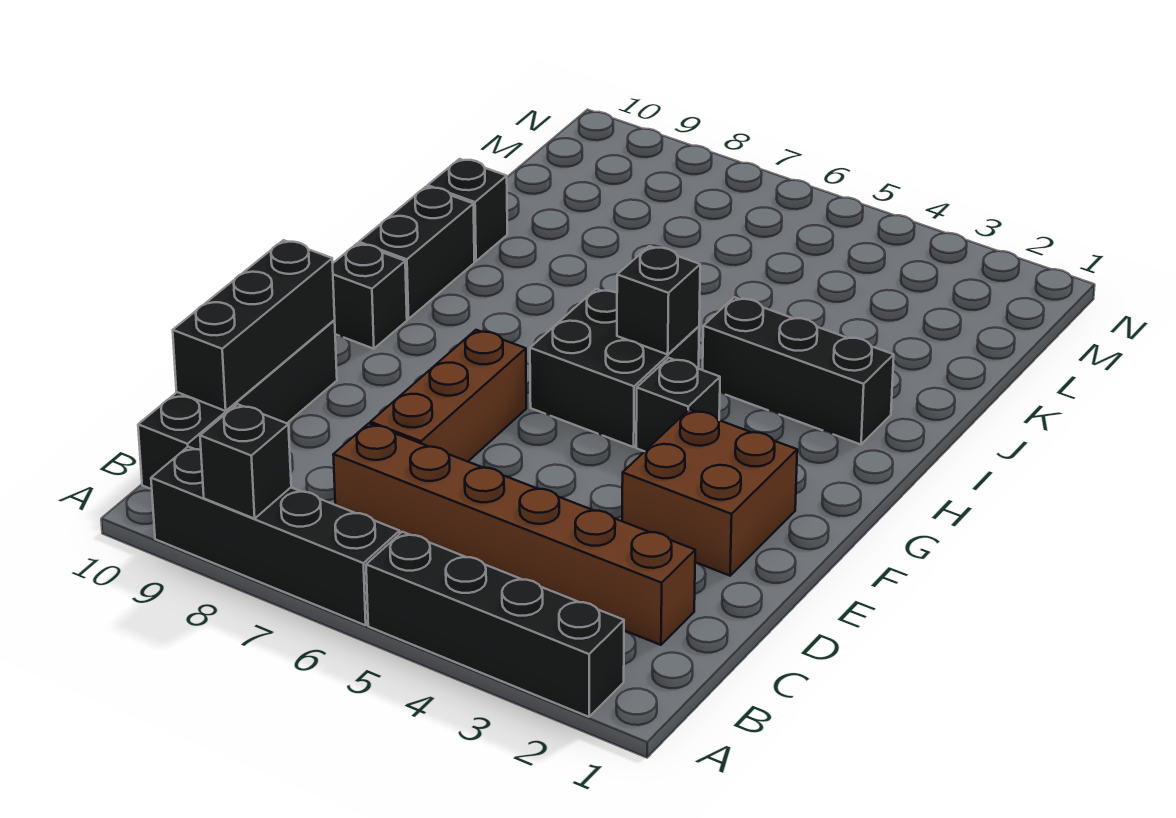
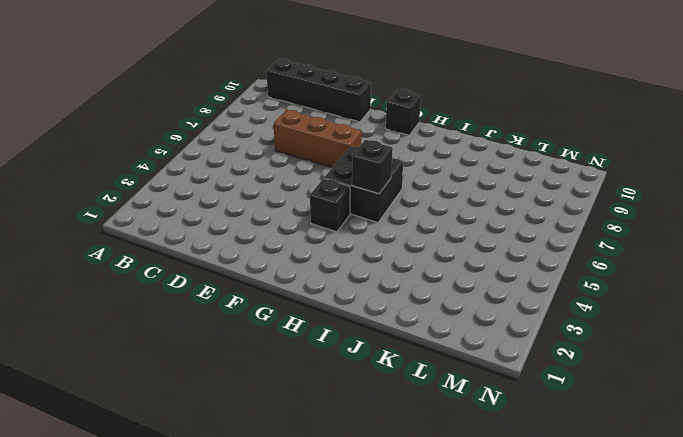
none -> black 1x4 brick [366,532,624,717]
none -> black 1x4 brick [151,447,400,625]
none -> brown 1x6 brick [333,423,695,645]

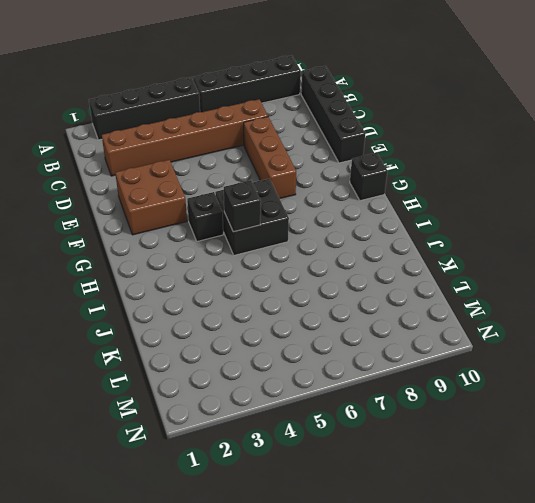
none -> black 1x2 brick [359,187,474,319]
none -> black 1x3 brick [703,297,894,445]
none -> black 1x1 brick [428,159,507,261]

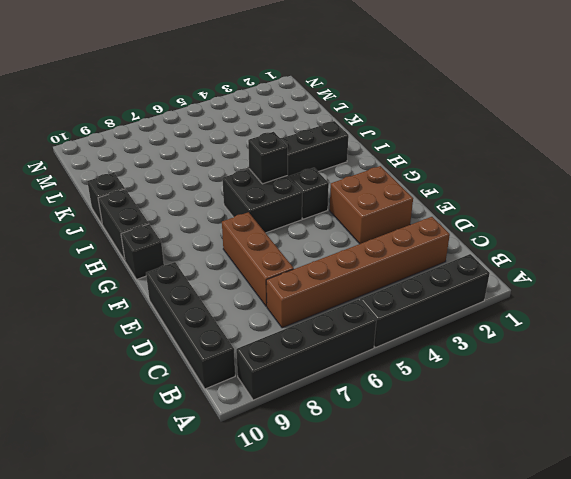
none -> black 1x1 brick [200,404,291,519]
none -> black 1x3 brick [173,240,335,411]

